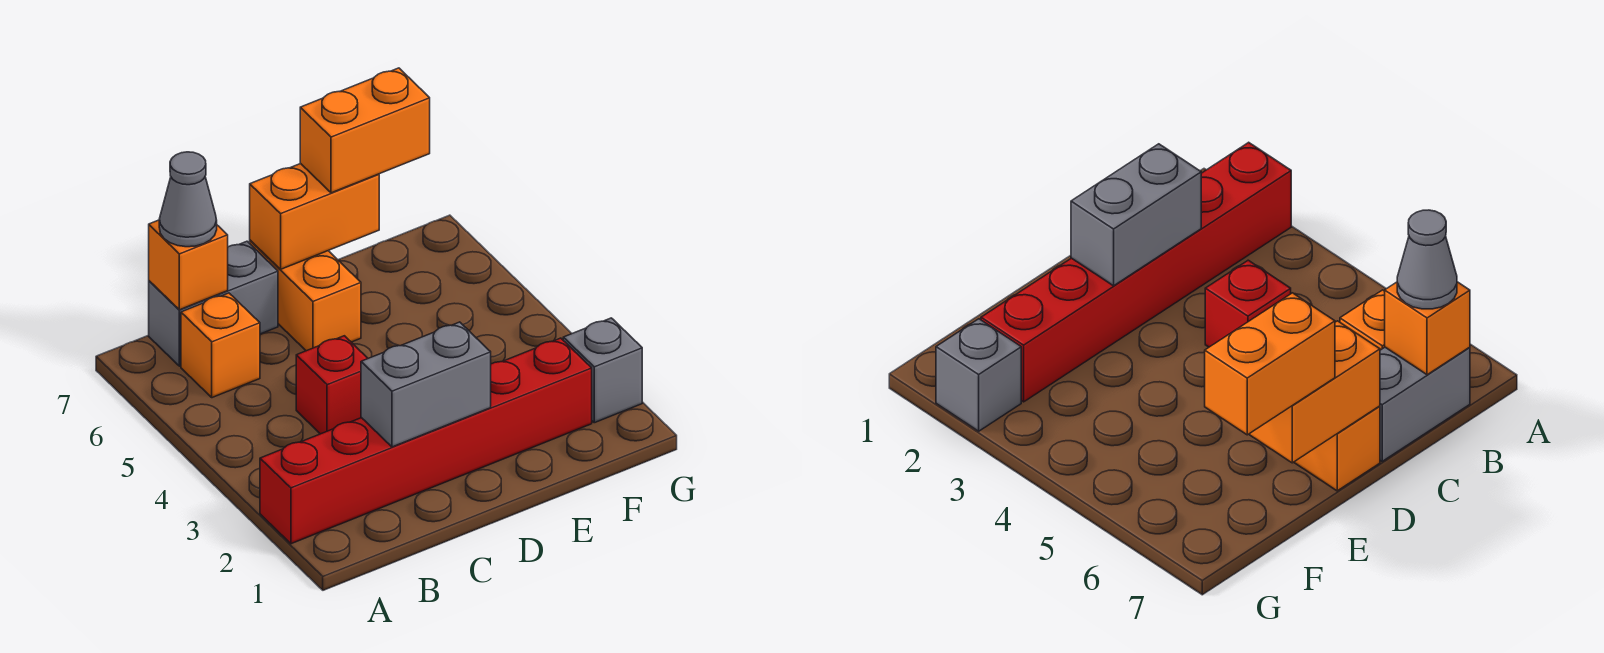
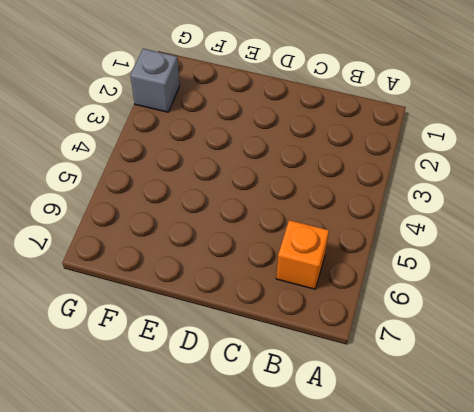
none -> red 1x6 brick [260,338,592,544]
none -> grey 1x2 brick [149,241,278,366]

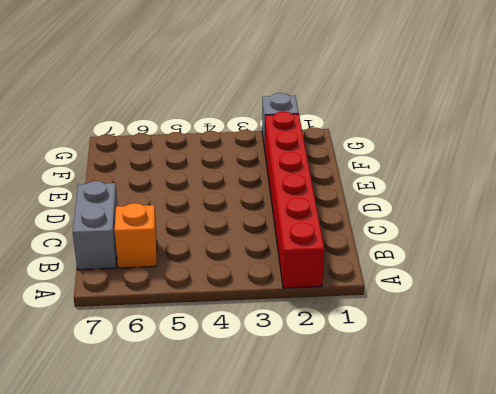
none -> red 1x1 brick [296,336,368,434]
none -> orange 1x2 brick [250,240,361,351]

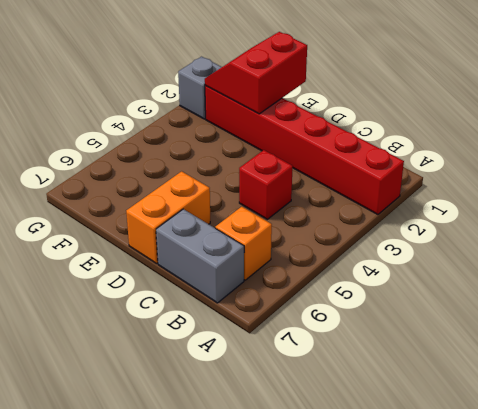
red 2x2 slope [205,32,307,114] -> none
none -> orange 1x1 brick [149,220,228,310]
none -> grey 1x2 brick [361,322,491,447]

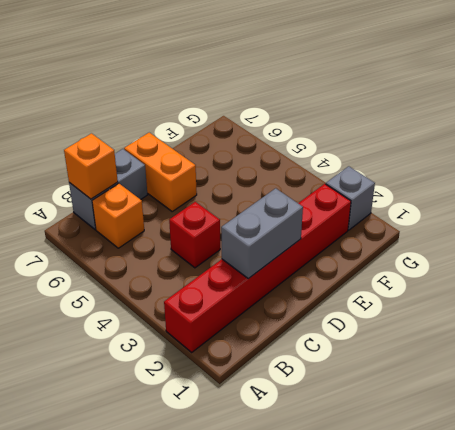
none -> orange 1x2 brick [250,164,379,269]
none -> grey 1x1 cone [159,152,217,247]

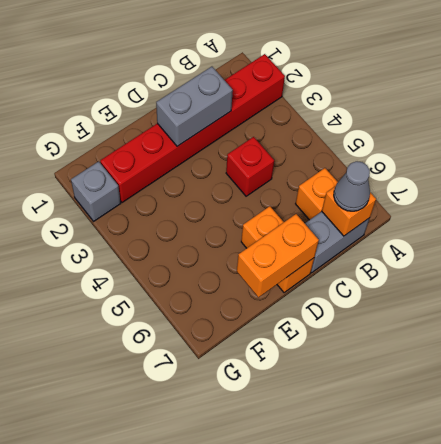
none -> orange 1x2 brick [300,68,430,193]

